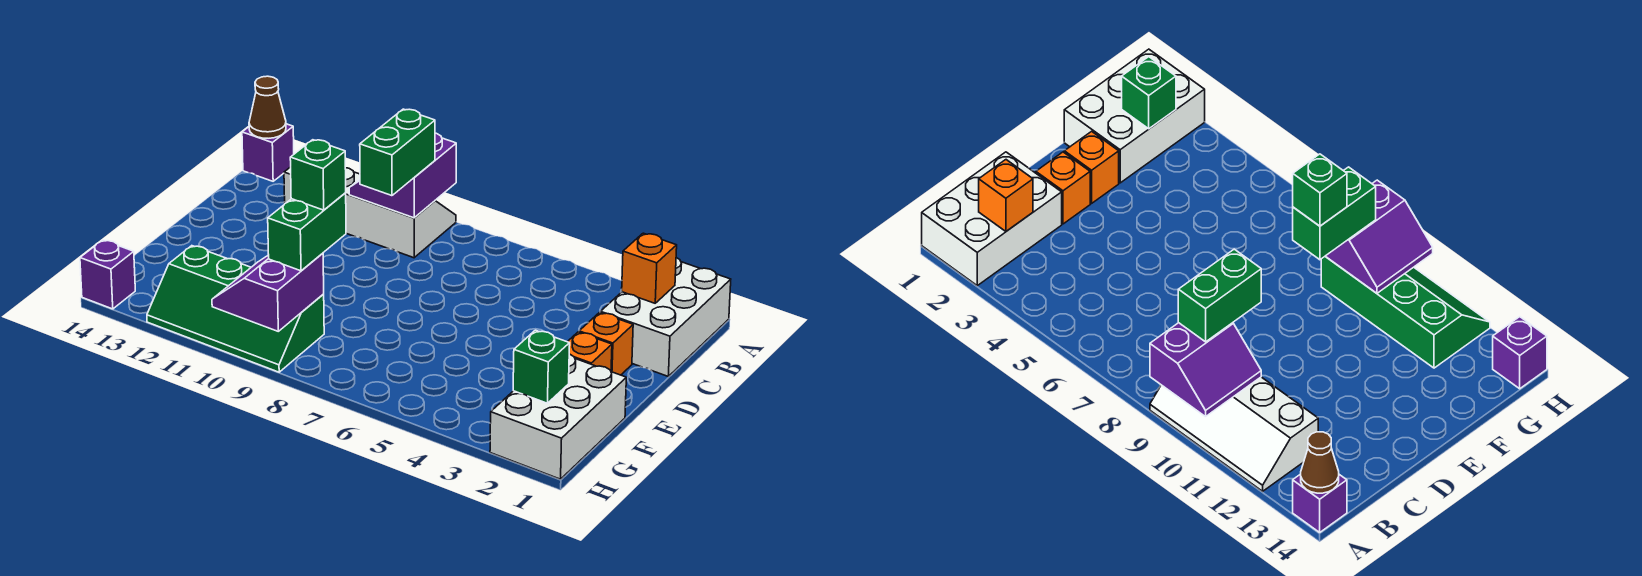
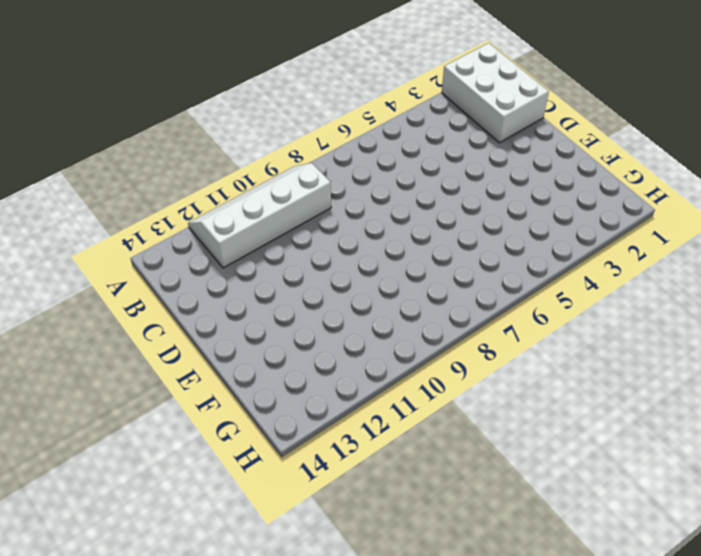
none -> purple 1x1 brick [242,124,294,181]
none -> orange 1x1 brick [579,312,633,375]
none -> orange 1x1 brick [568,332,612,371]

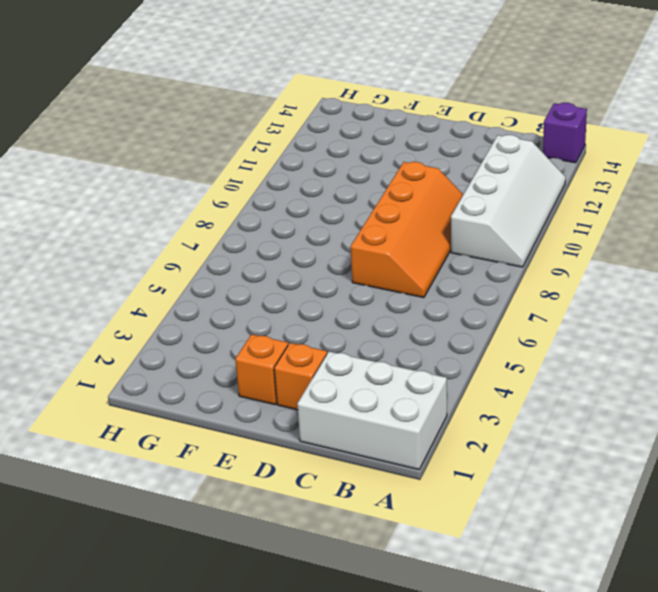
orange 2x4 slope [351,162,463,298] -> none
none -> white 2x3 brick [490,354,626,479]
none -> green 2x4 slope [147,246,324,372]
none -> purple 1x1 brick [80,240,135,309]

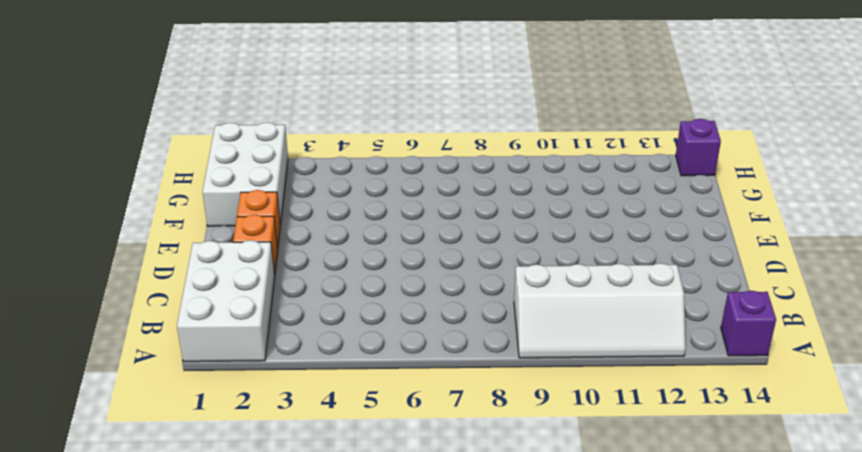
none -> green 2x4 slope [147,246,324,372]
none -> purple 2x2 slope [349,133,456,218]
none -> brown 1x1 cone [249,76,286,138]

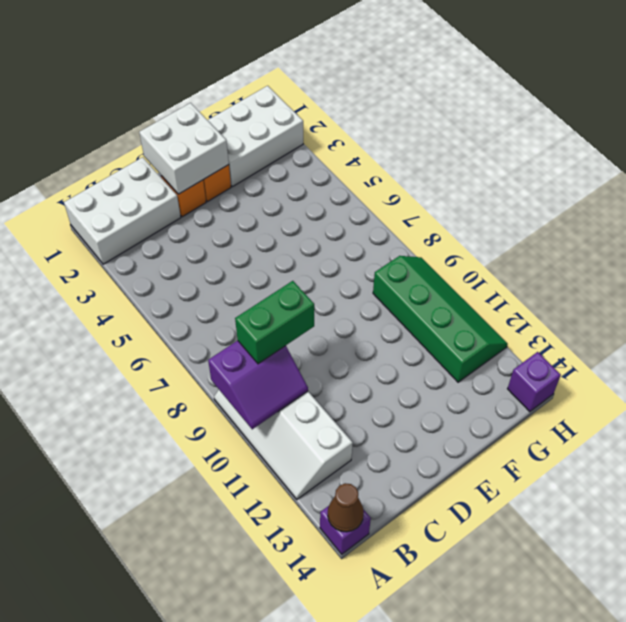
white 2x2 brick [139,103,229,194] -> none
none -> orange 1x1 brick [622,233,677,303]
none -> green 1x1 brick [513,330,570,403]
none -> purple 2x2 slope [212,253,324,331]

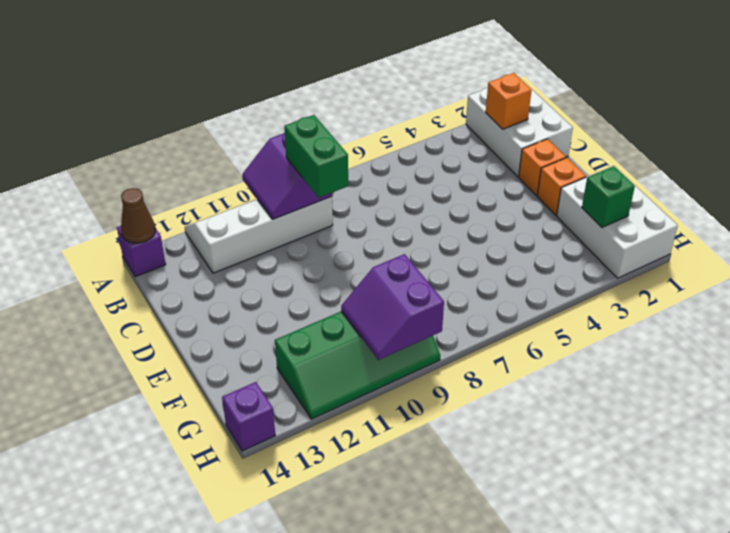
none -> green 1x2 brick [268,193,346,271]
none -> green 1x1 brick [290,140,346,210]

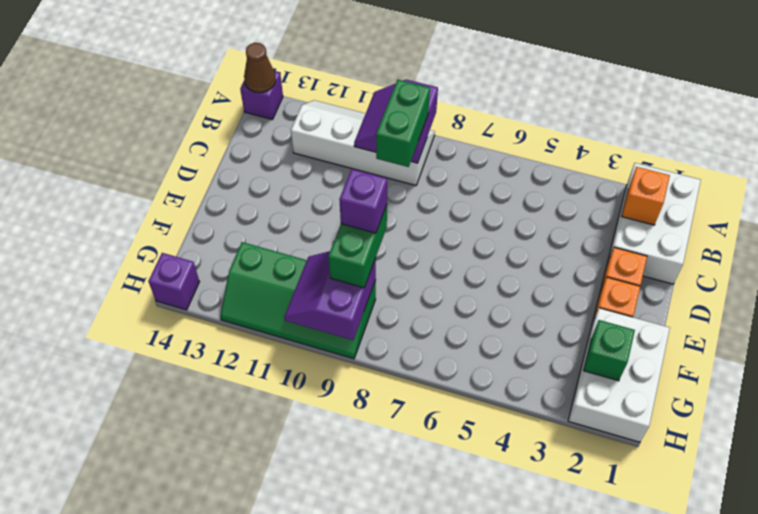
purple 1x1 brick [339,169,387,233] -> green 1x1 brick [290,140,346,210]

